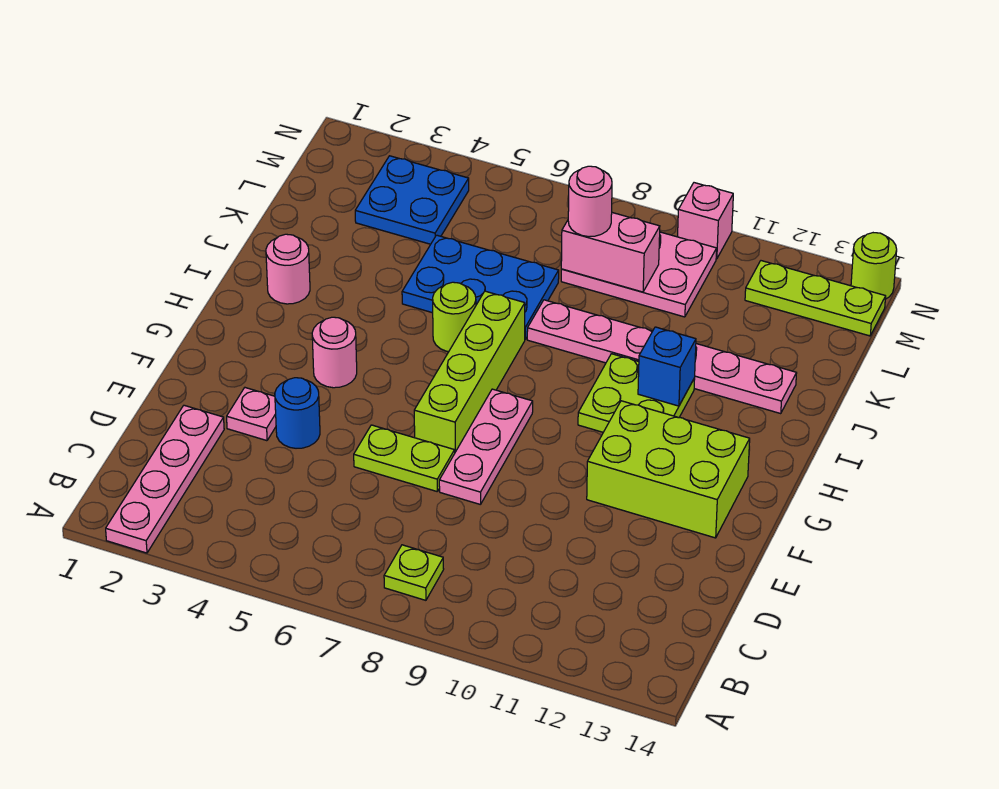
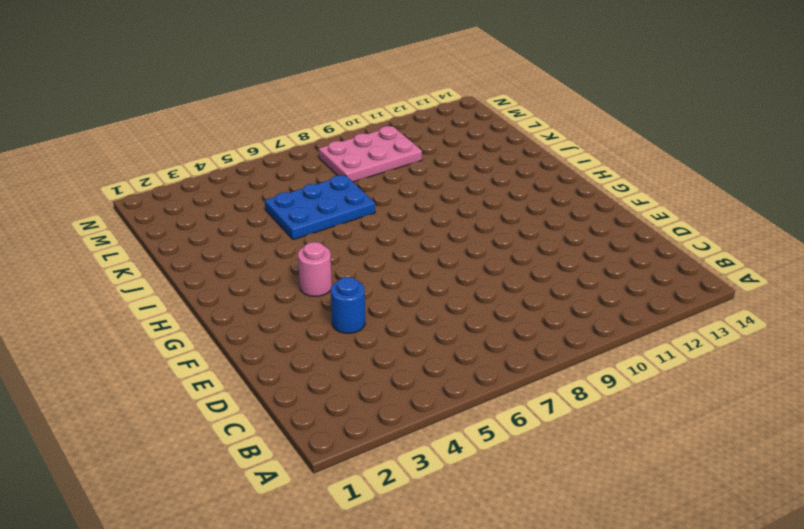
none -> pink 1x4 plate [106,405,224,553]
none -> lime 1x1 plate [384,545,444,600]
none -> pink 1x1 plate [227,388,276,441]

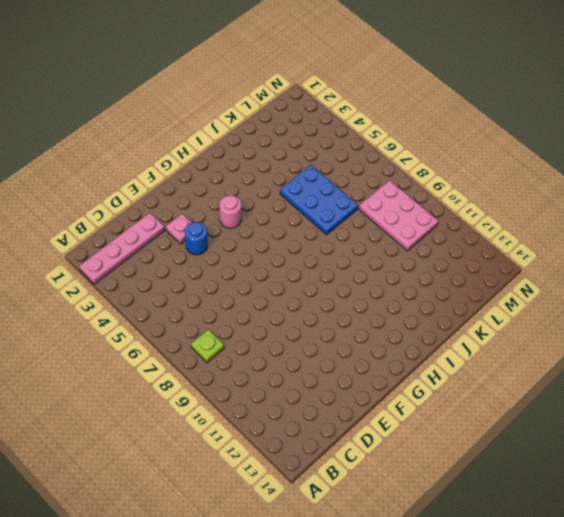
none -> lime 1x2 plate [354,425,455,491]
none -> pink 1x3 plate [439,389,533,505]
none -> lime 1x4 brick [414,291,525,452]

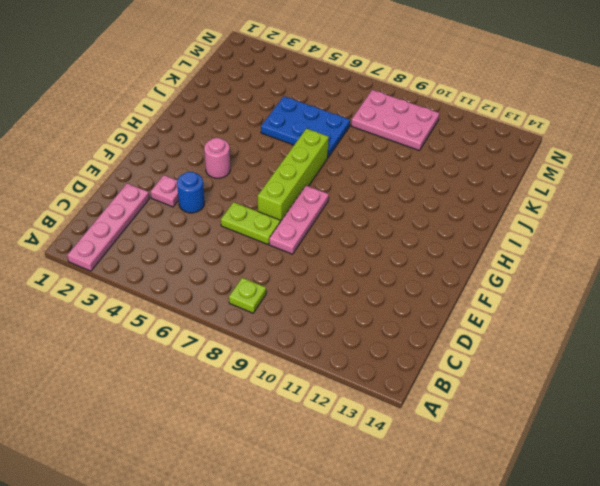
none -> lime 2x3 brick [587,401,750,538]
none -> lime 2x2 plate [578,354,695,432]
none -> pink 1x1 round brick [266,234,310,304]

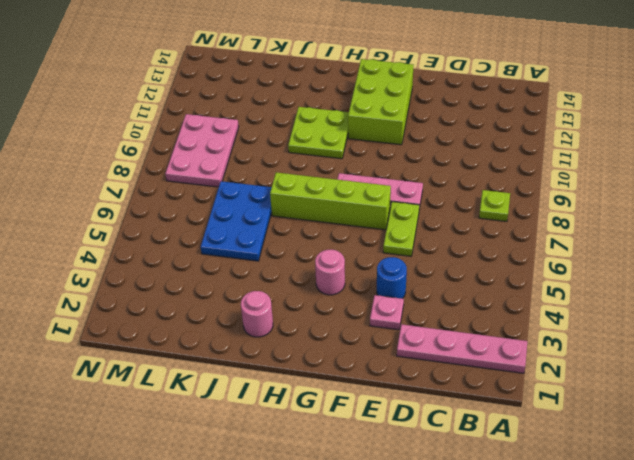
none -> lime 1x1 round brick [433,282,476,352]
none -> pink 1x6 plate [527,300,797,414]
none -> blue 2x2 plate [355,156,469,244]

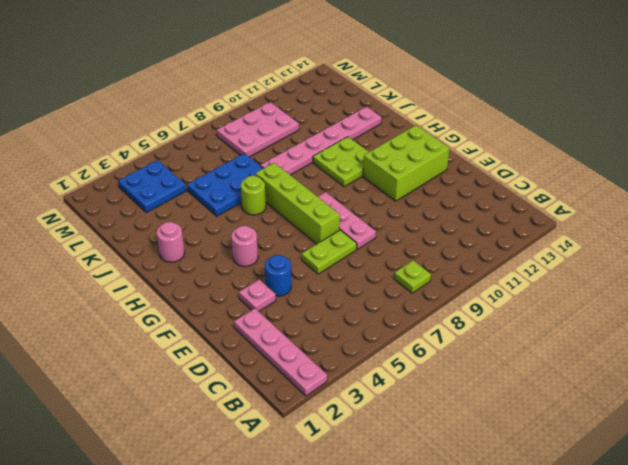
none -> lime 1x3 plate [745,261,886,336]
none -> pink 1x1 brick [678,183,733,259]
none -> lime 1x1 round brick [851,233,897,299]

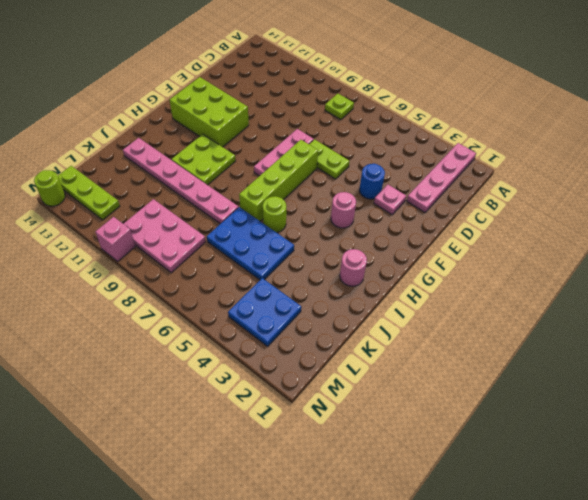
none -> blue 1x1 brick [638,327,696,406]
none -> pink 1x2 brick [561,213,660,292]
none -> pink 1x1 round brick [568,166,612,237]

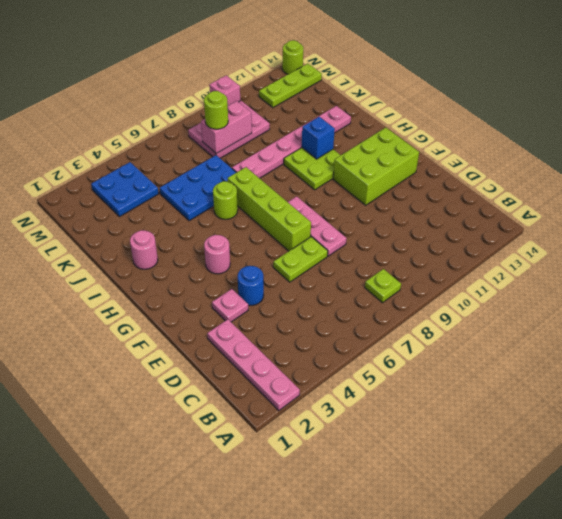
lime 1x1 round brick [204,91,228,129] -> pink 1x1 round brick [568,166,612,237]

